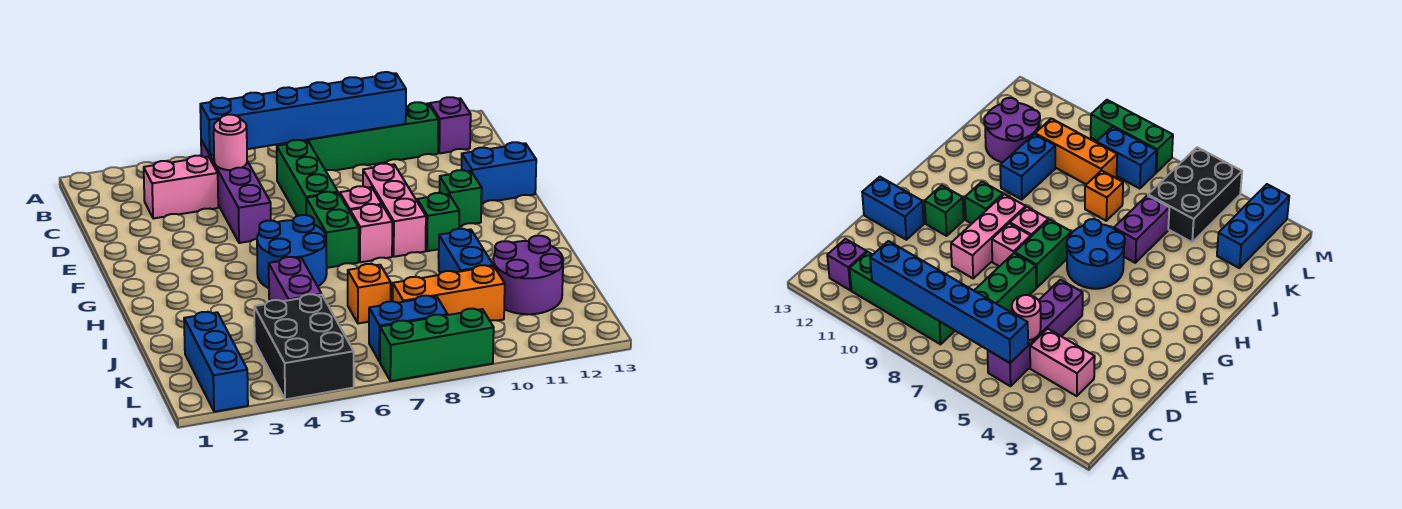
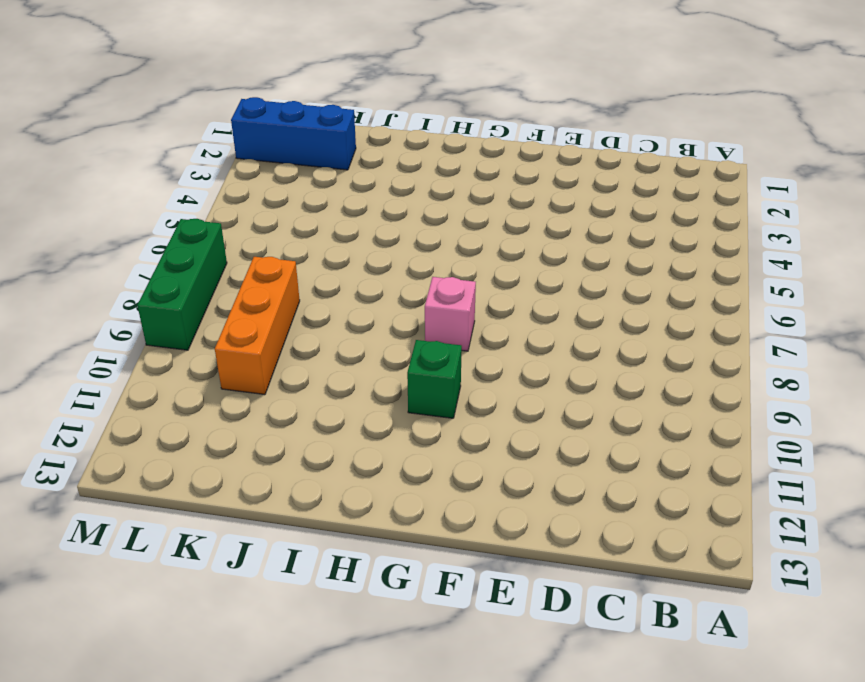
none -> purple 1x4 brick [201,140,271,243]
none -> green 1x4 brick [302,102,438,170]
none -> purple 1x1 brick [430,97,471,153]

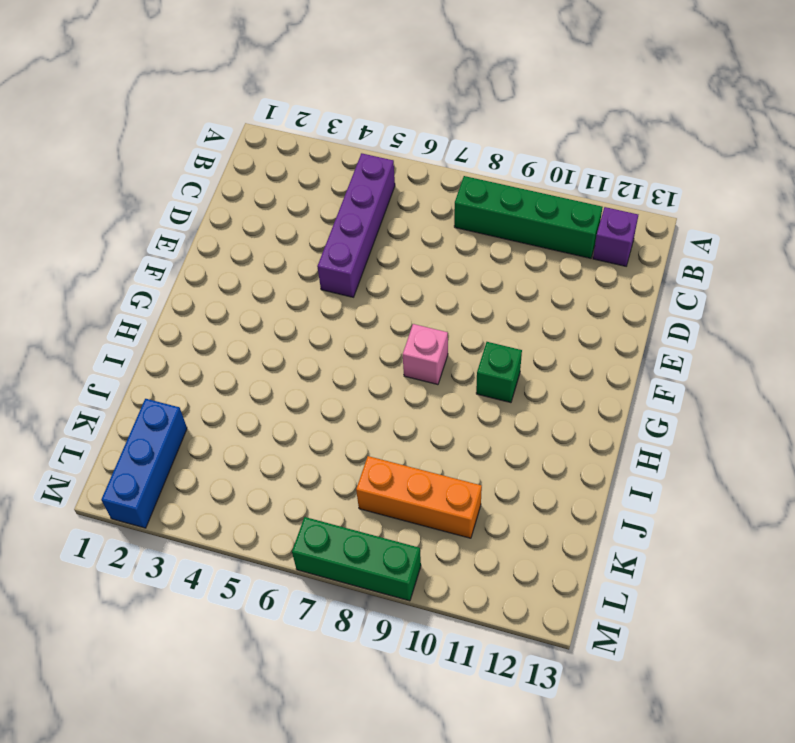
none -> pink 1x2 brick [144,156,218,219]
none -> green 1x3 brick [277,140,338,216]
none -> pink 1x3 brick [363,164,426,257]

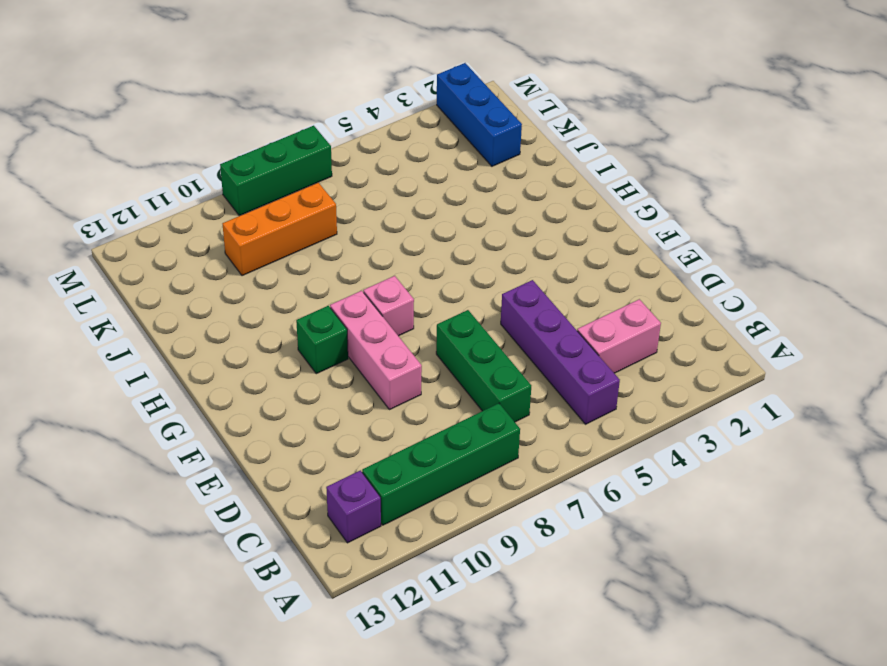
none -> blue 1x2 brick [462,142,536,203]
none -> green 1x2 brick [306,192,359,268]
none -> pink 1x1 brick [340,186,382,211]

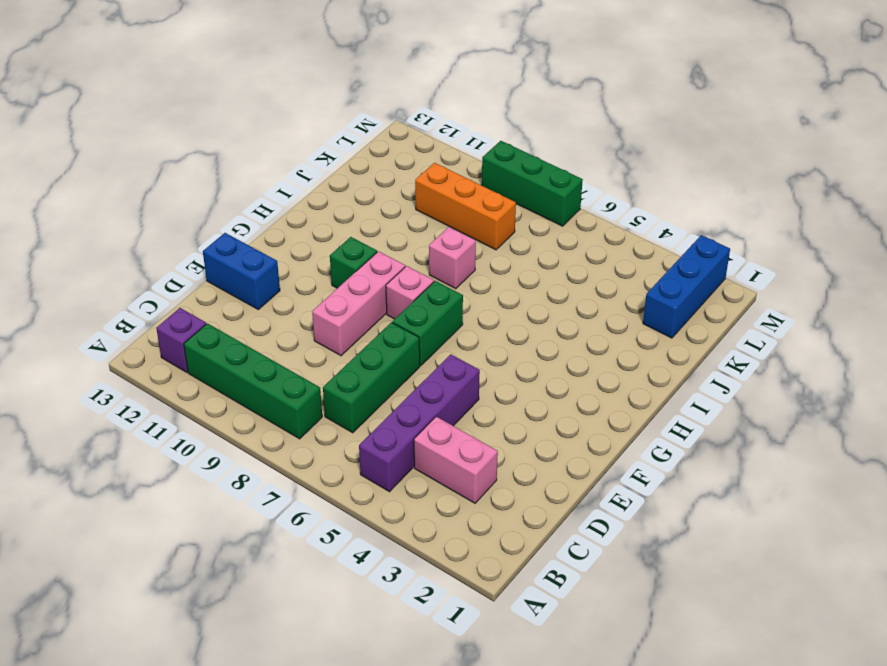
pink 1x1 brick [429,227,476,289] -> pink 1x1 brick moved to [340,186,382,211]
none -> green 1x1 brick [439,170,482,226]
none -> blue 2x2 round brick [257,215,327,288]
none -> purple 1x2 brick [269,257,322,301]

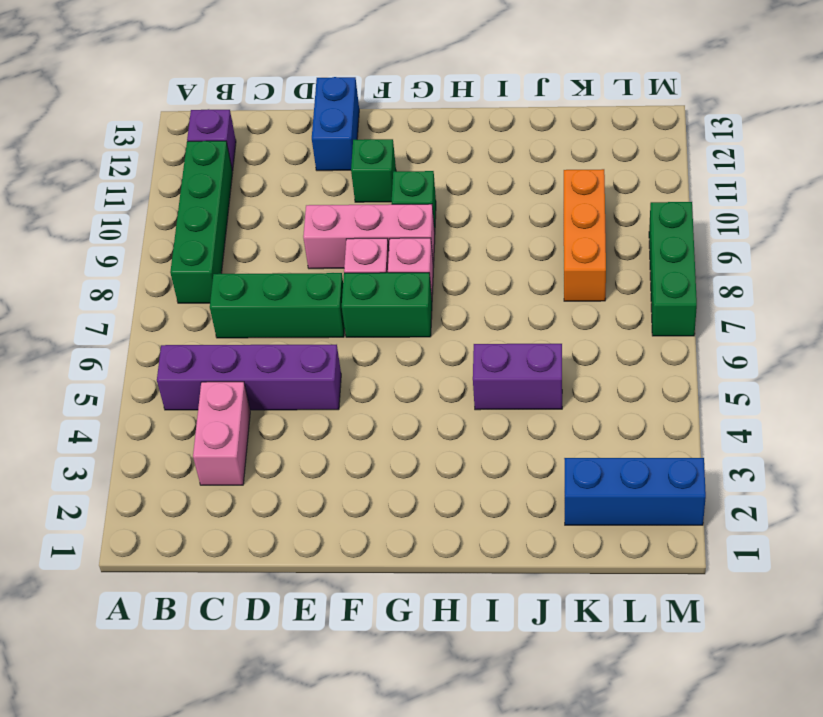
none -> blue 2x2 round brick [257,215,327,288]
none -> blue 1x2 brick [439,229,493,273]
none -> orange 1x1 brick [348,264,391,323]

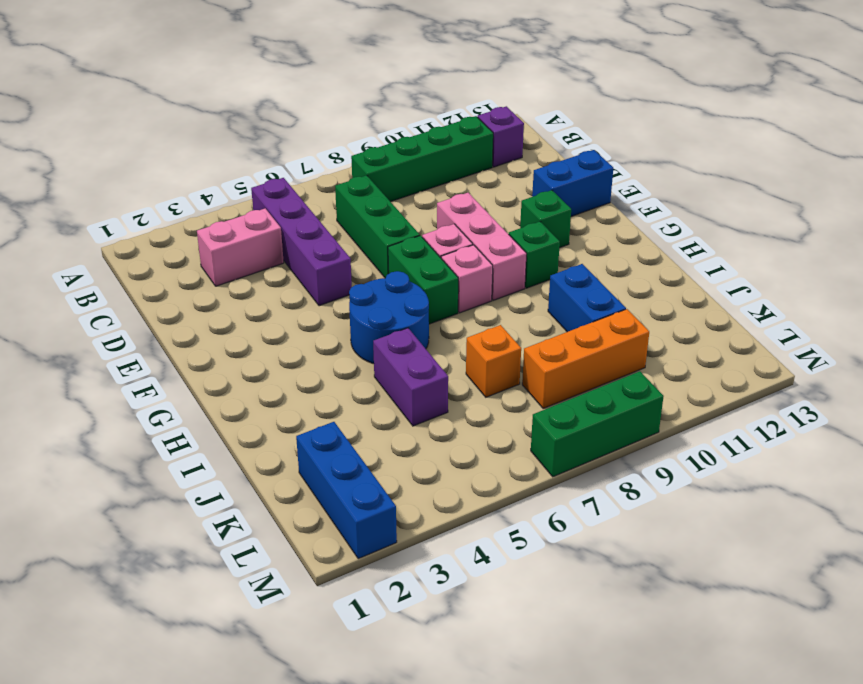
none -> purple 2x2 round brick [493,235,563,314]
none -> black 2x3 brick [254,294,354,399]
none -> blue 1x2 brick [369,296,447,362]

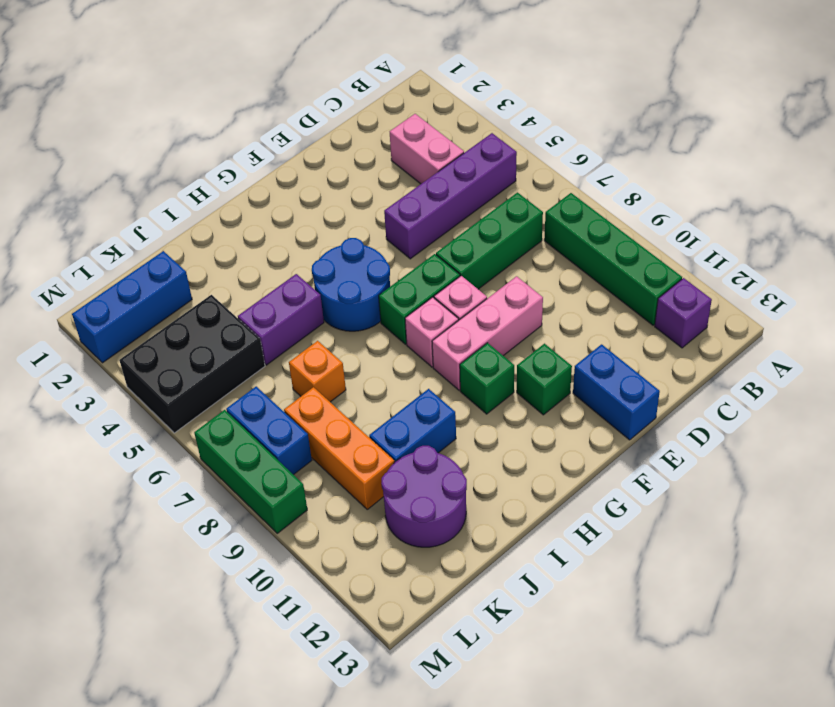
none -> blue 1x6 brick [200,72,406,155]
none -> pink 1x1 round brick [214,115,247,170]

